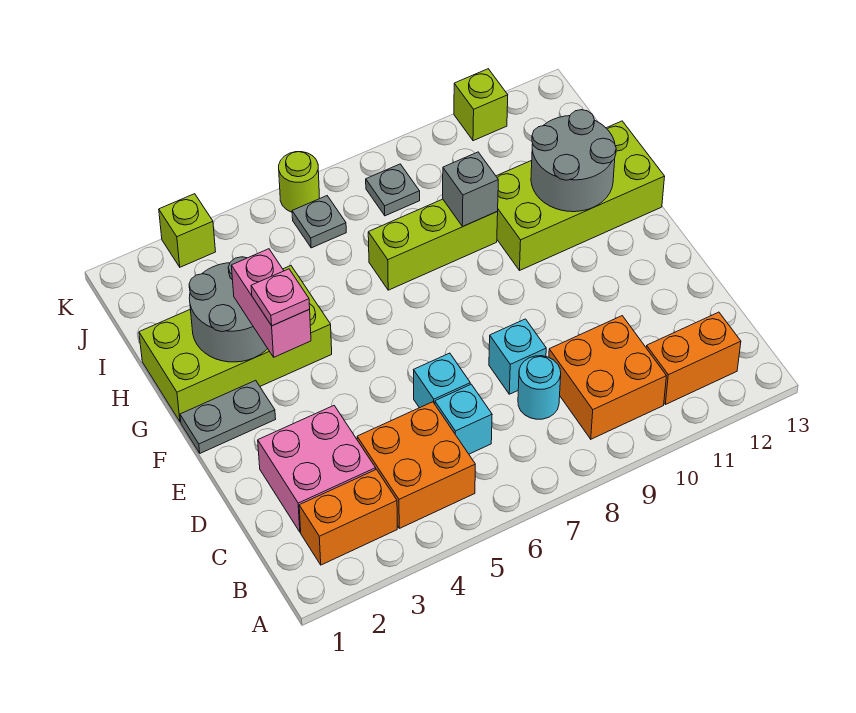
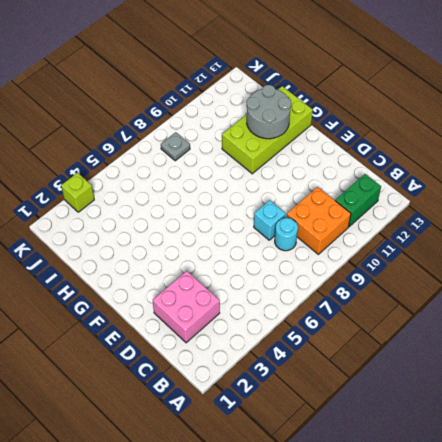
green 1x2 brick [335,174,381,227] -> orange 1x2 brick [646,312,741,405]
none -> orange 1x2 brick [299,469,397,565]
none -> orange 2x2 brick [357,402,475,528]
none -> cyan 1x1 brick [435,384,492,454]

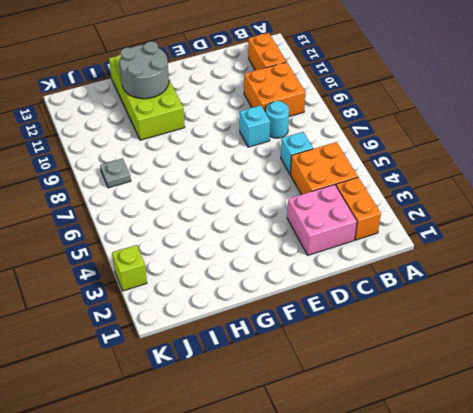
none -> cyan 1x1 brick [414,353,470,408]
none -> grey 1x2 plate [180,380,276,453]
none -> lime 2x4 brick [139,266,332,422]

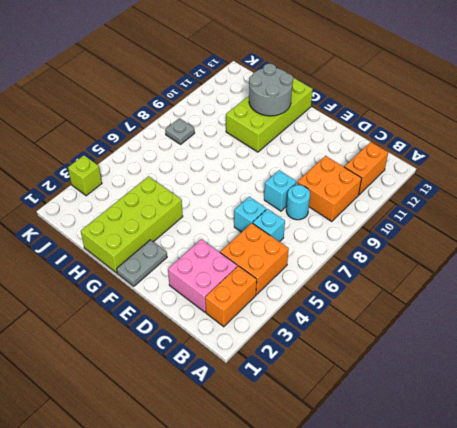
none -> lime 1x3 brick [368,199,498,290]
none -> grey 1x1 plate [292,196,346,248]
none -> lime 1x1 round brick [279,152,320,212]

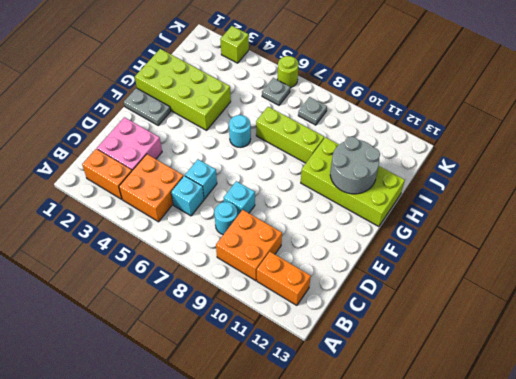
cyan 1x1 round brick [229,115,251,147] -> none
none -> lime 1x1 brick [454,69,508,141]
none -> grey 2x2 round brick [189,257,268,362]
none -> grey 1x1 brick [443,152,498,226]

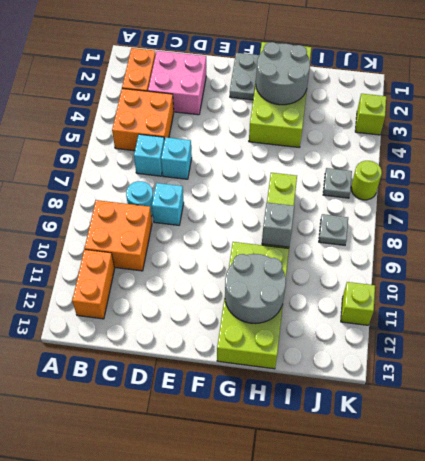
none -> pink 1x2 brick [231,249,311,357]
none -> pink 1x1 plate [251,269,310,326]

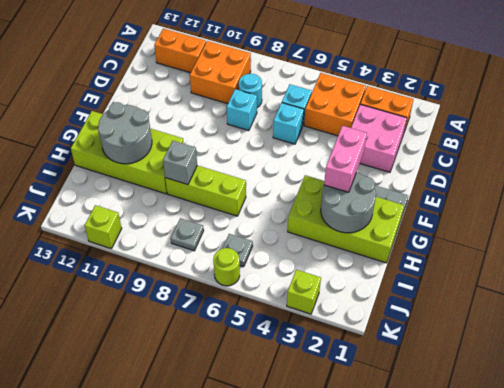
none -> pink 1x1 plate [251,269,310,326]

